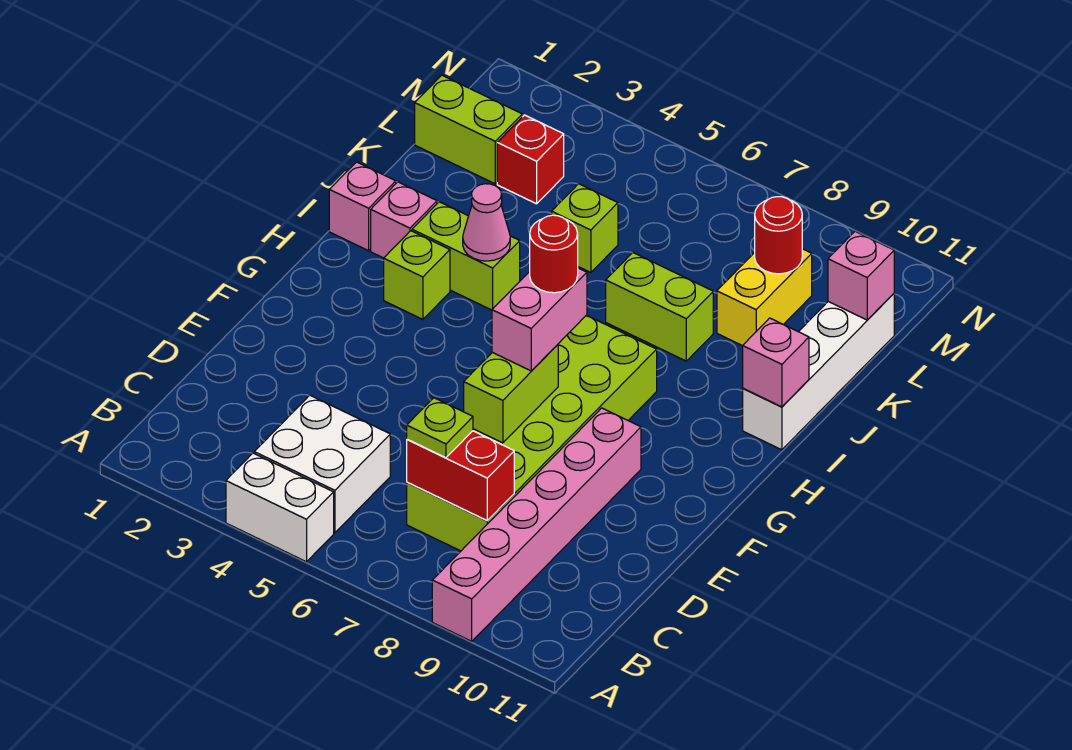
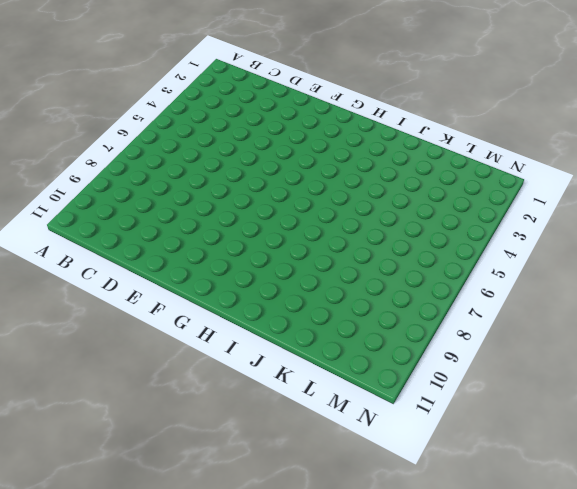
none -> white 1x2 brick [226,453,334,562]
none -> pink 1x6 brick [432,408,641,641]
none -> white 2x2 brick [254,395,390,533]

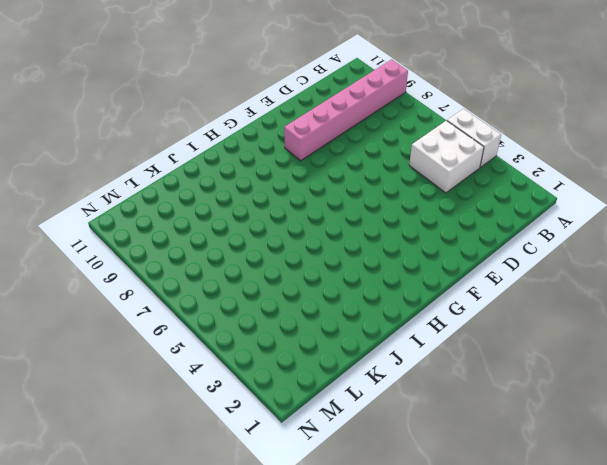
none -> lime 2x6 brick [407,315,657,551]
none -> lime 1x1 brick [384,231,450,319]
none -> pink 1x1 brick [329,162,396,251]

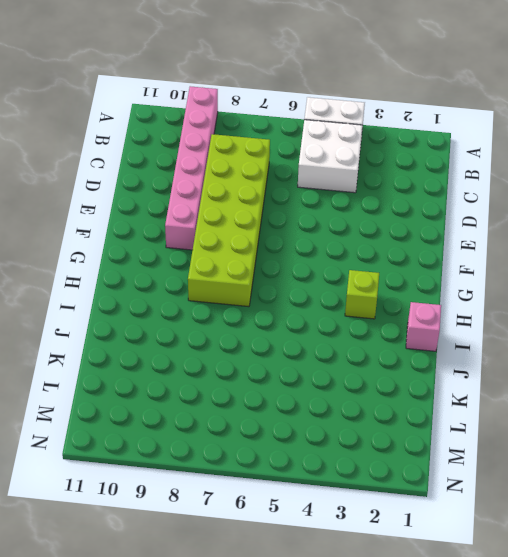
none -> pink 1x1 brick [371,182,437,258]
none -> lime 1x2 brick [412,202,520,310]
none -> white 1x4 brick [743,294,894,450]

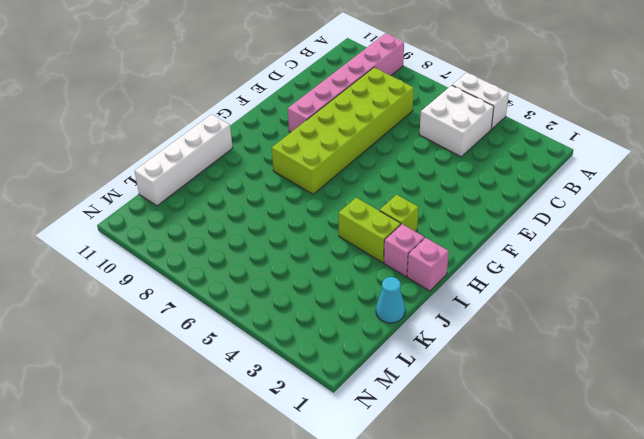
cyan 1x1 cone [376,277,405,323] -> none
none -> lime 1x2 brick [606,253,713,361]
none -> lime 1x1 brick [552,184,618,273]
none -> yellow 1x2 brick [717,249,812,346]

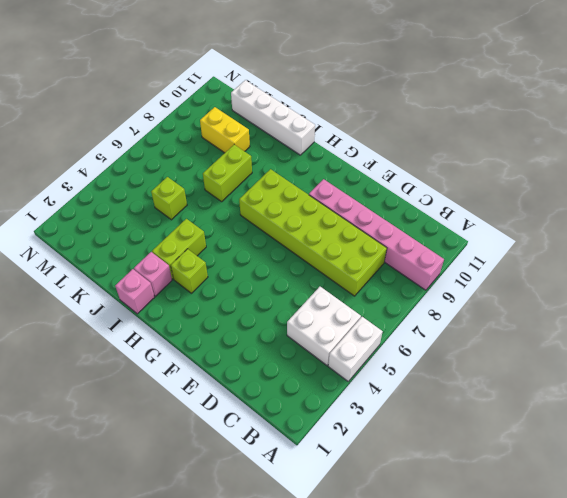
none -> lime 1x2 brick [415,75,522,184]
none -> red 1x1 brick [497,115,564,204]
none -> red 1x2 brick [407,431,514,521]

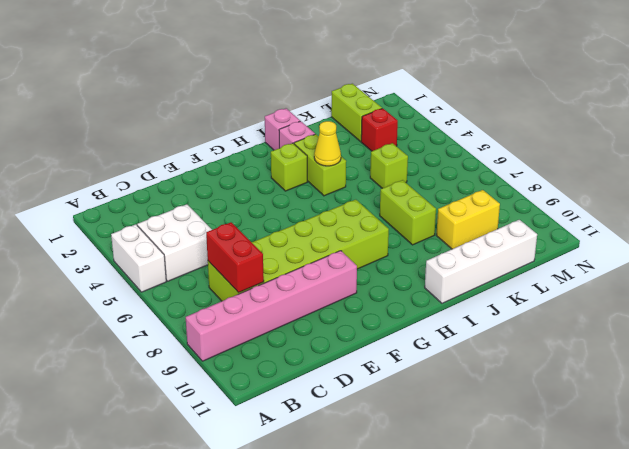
yellow 1x1 cone [314,121,341,166] -> pink 1x1 cone [463,184,510,261]
none -> lime 1x2 brick [464,345,558,443]
none -> pink 1x1 brick [743,318,809,407]
none -> red 1x1 round brick [755,197,802,274]

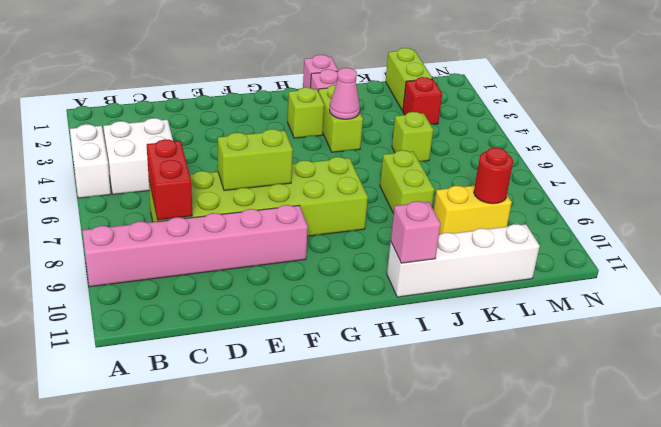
none -> pink 1x1 brick [828,231,894,320]
none -> lime 1x1 plate [407,398,473,458]
none -> pink 1x2 brick [492,268,587,371]

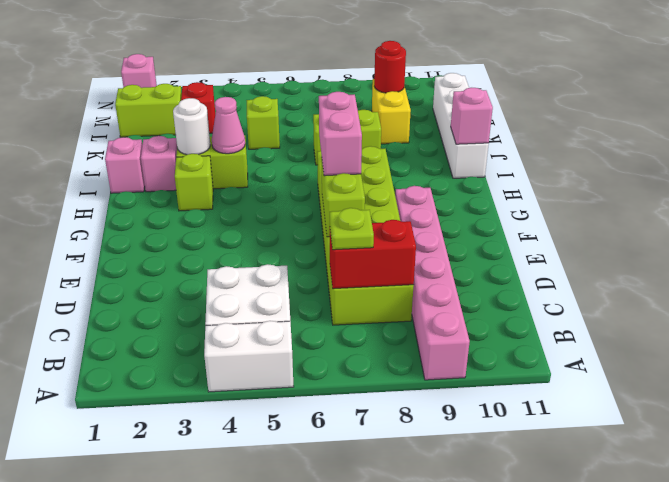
white 1x1 round brick [173,98,210,155] -> none
pink 1x1 brick [121,54,157,88] -> pink 1x1 brick moved to [828,231,894,320]
none -> red 1x1 round brick [530,215,578,293]

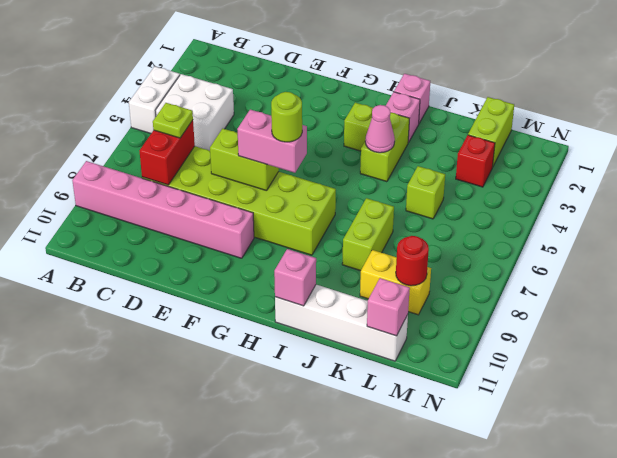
lime 1x1 round brick [271,92,302,142] -> red 1x1 round brick [530,215,578,293]

